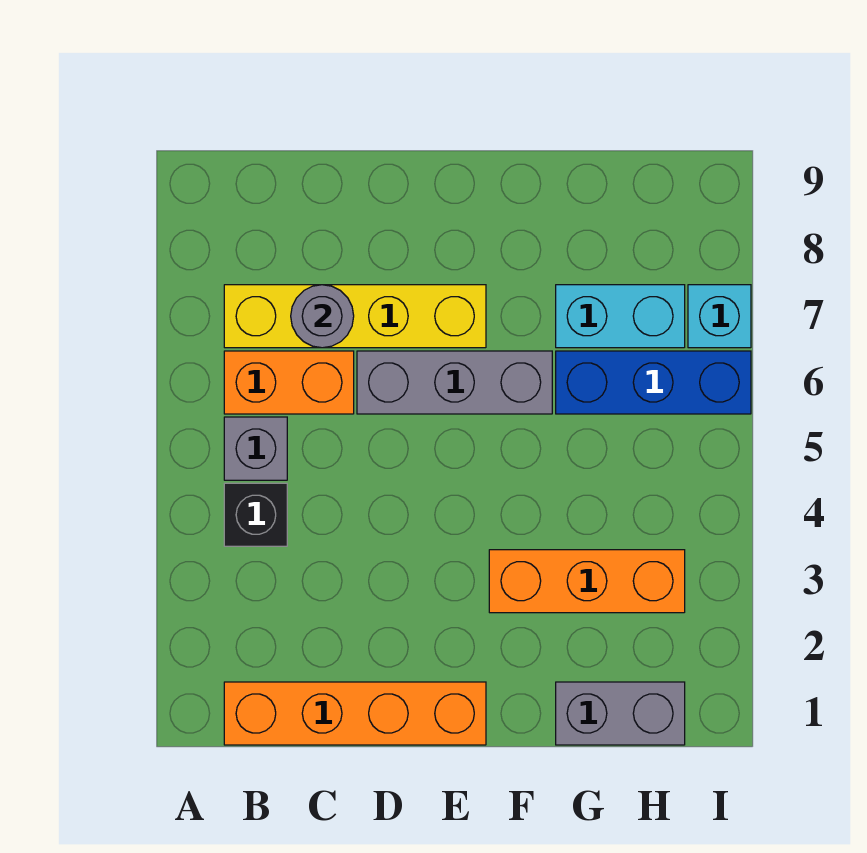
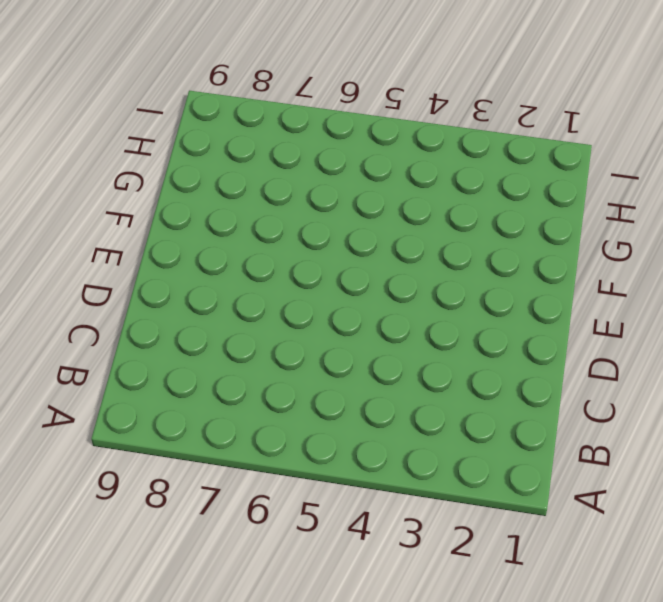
none -> orange 1x4 brick [224,682,486,745]
none -> black 1x1 brick [224,483,287,546]
none -> grey 1x1 brick [224,417,287,480]

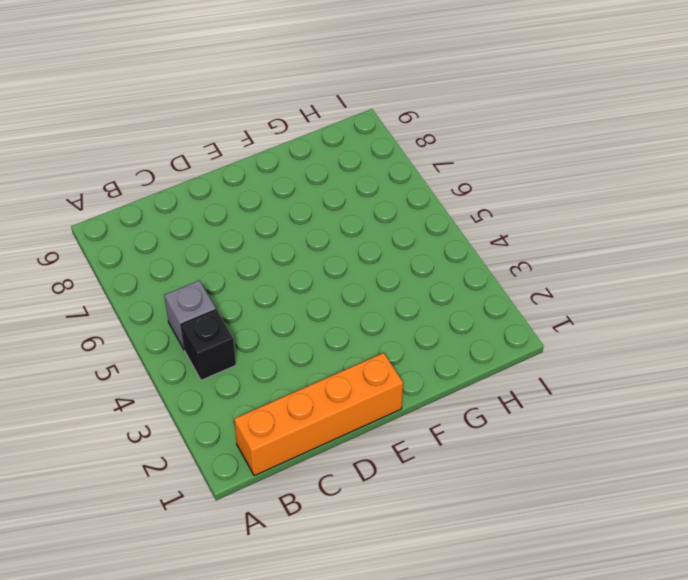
none -> orange 1x2 brick [224,351,354,414]
none -> yellow 1x4 brick [224,285,486,348]
none -> grey 1x3 brick [357,351,552,414]

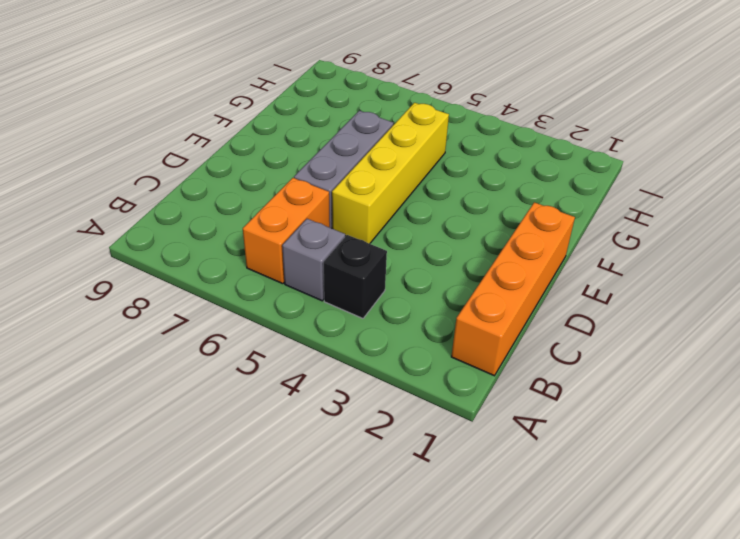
yellow 1x4 brick [332,103,449,244] -> yellow 1x4 brick moved to [224,285,486,348]
none -> orange 1x3 brick [489,550,685,613]
none -> grey 1x2 brick [556,682,685,745]
none -> blue 1x3 brick [556,351,751,414]

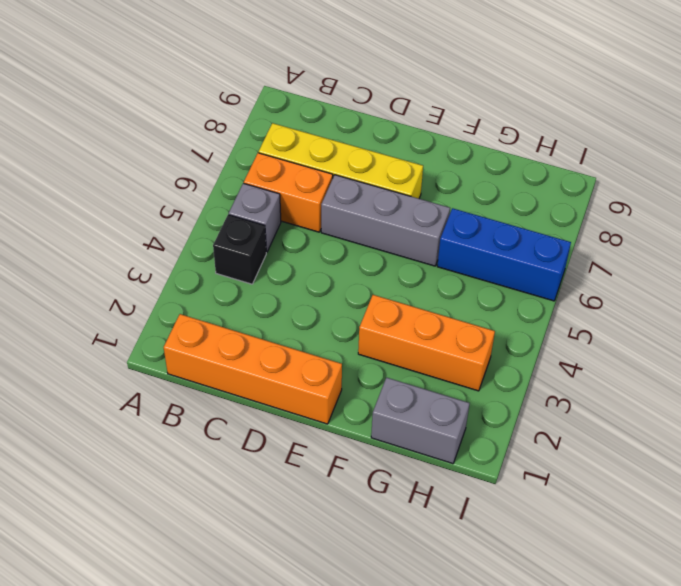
none -> cyan 1x2 brick [556,285,685,348]
none -> cyan 1x1 brick [688,285,751,348]
none -> grey 1x1 round brick [291,285,354,348]

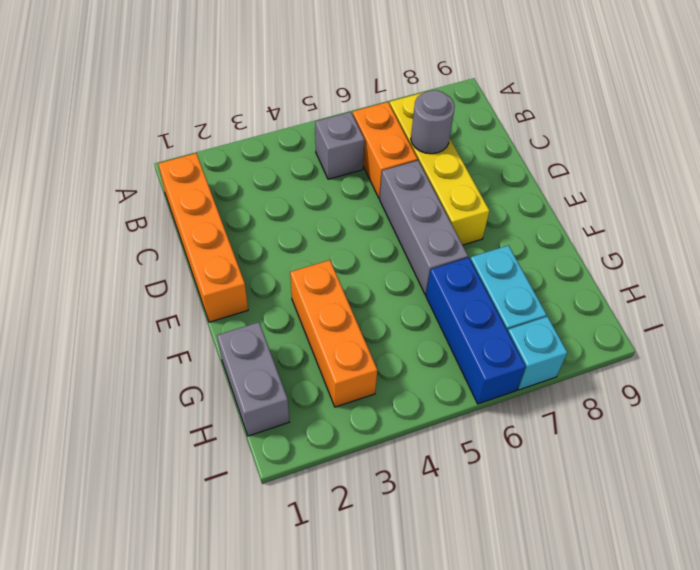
none -> black 1x1 brick [224,483,287,546]

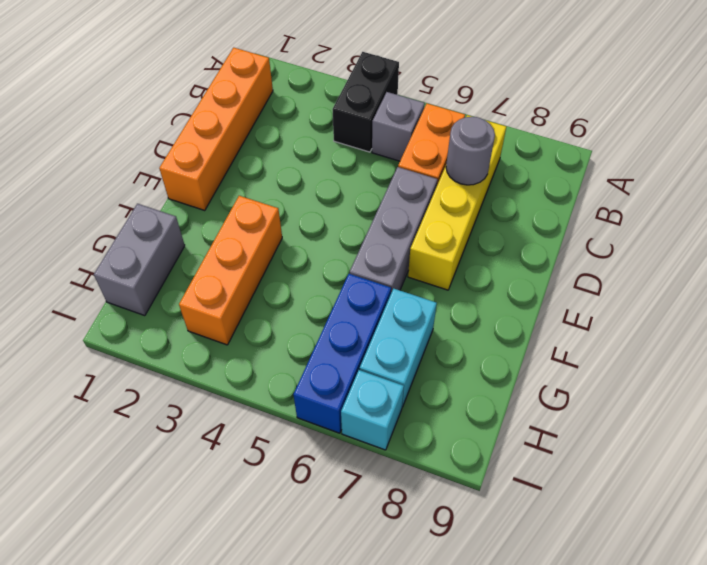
black 1x2 brick [333,52,399,152] -> black 1x1 brick [224,483,287,546]

